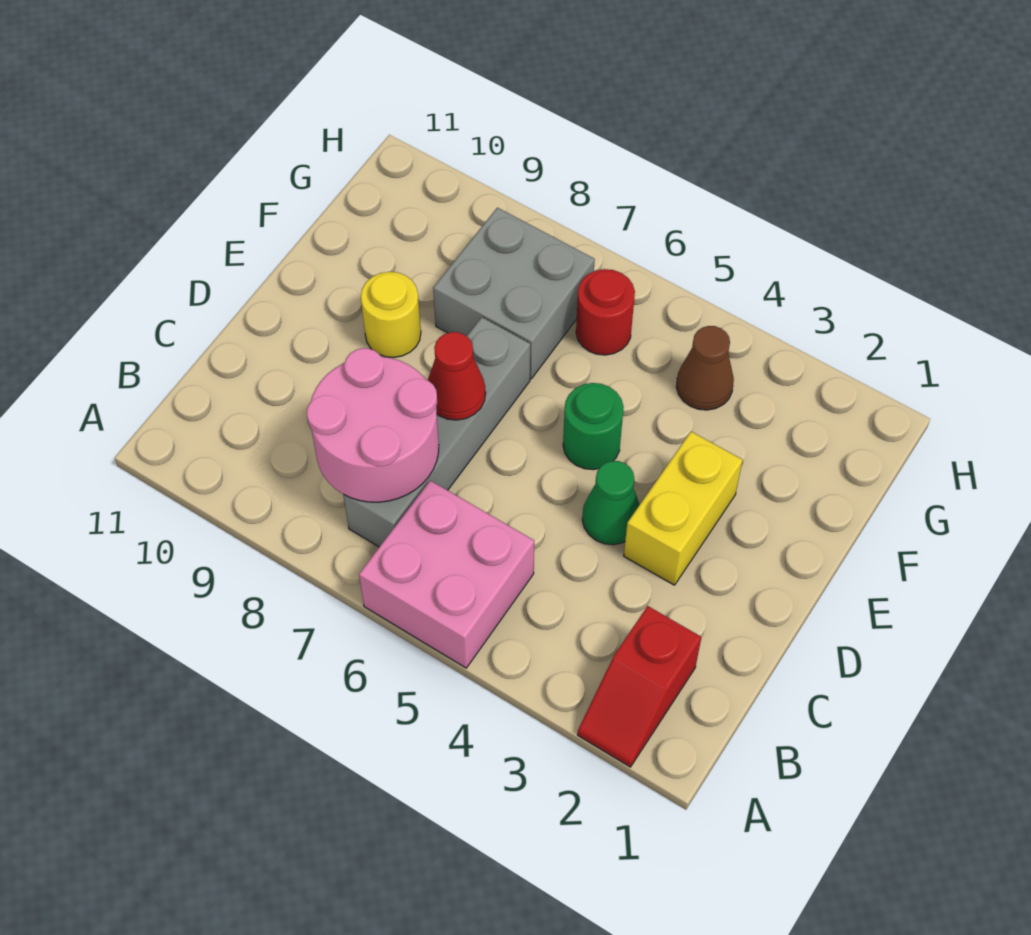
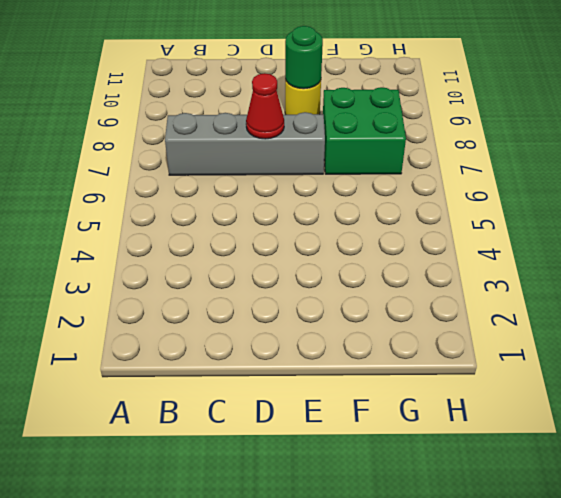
green 1x1 round brick [285,26,323,89] -> green 1x1 round brick moved to [563,383,624,470]
green 2x2 brick [323,87,406,174] -> grey 2x2 brick [433,208,595,379]
none -> red 1x2 slope [578,606,701,767]
none -> pink 2x2 brick [359,481,534,668]
none -> yellow 1x2 brick [624,432,743,585]

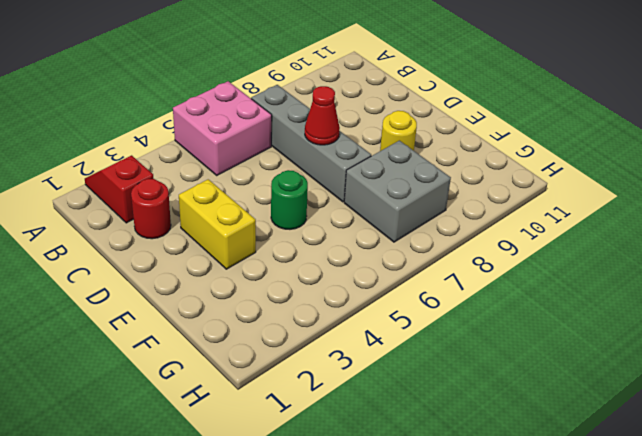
red 1x1 round brick [131,179,171,239] -> red 1x1 round brick moved to [576,269,635,355]
none -> green 1x1 cone [582,461,639,545]
none -> brown 1x1 cone [676,326,734,410]
none -> pink 2x2 round brick [307,348,439,502]

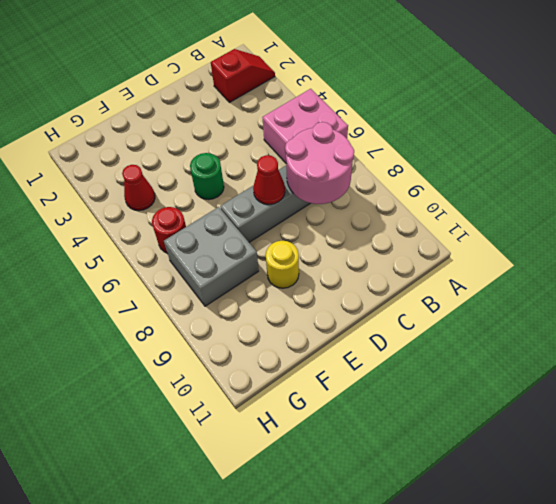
red 1x1 cone [122,165,155,211] -> brown 1x1 cone [676,326,734,410]
none -> yellow 1x2 brick [624,432,743,585]
none -> green 1x1 cone [582,461,639,545]

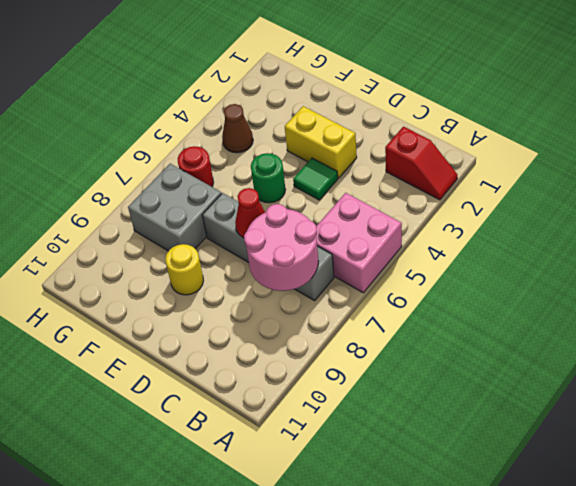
green 1x1 tile [293,158,338,200] -> green 1x1 cone [582,461,639,545]

